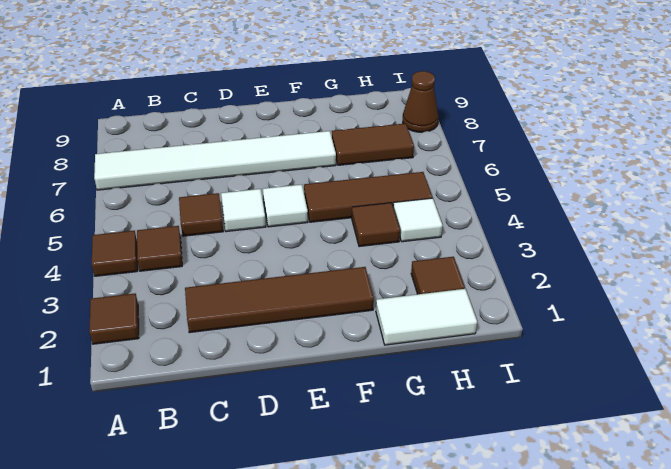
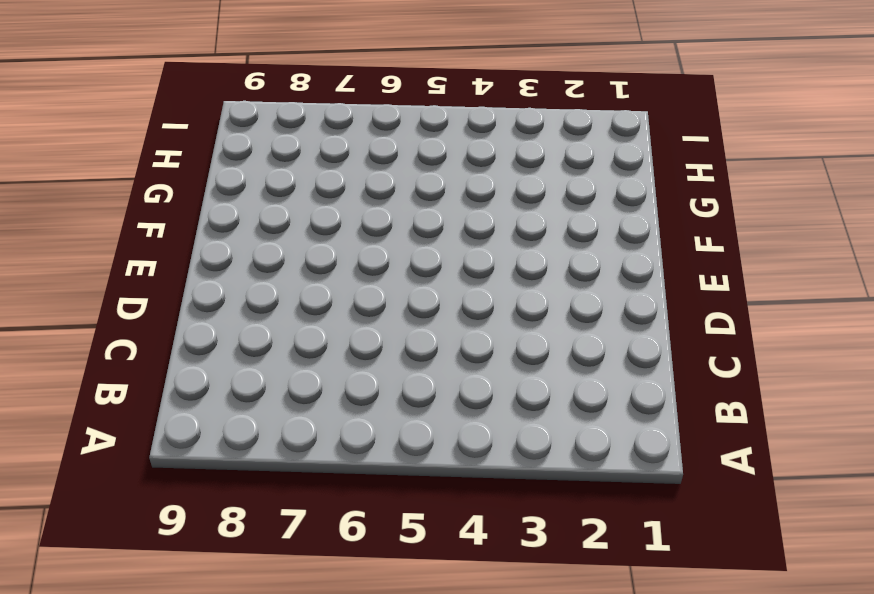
none -> brown 1x1 tile [89,293,139,344]
none -> brown 1x1 tile [92,231,138,276]
none -> white 1x6 tile [94,131,336,190]

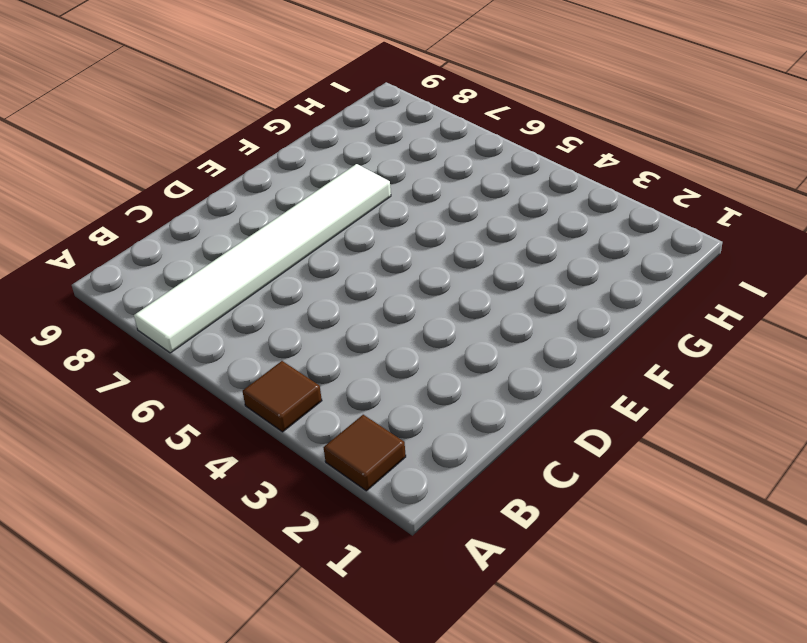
none -> brown 1x1 tile [137,226,182,271]
none -> brown 1x4 tile [185,267,374,333]
none -> brown 1x1 tile [179,193,223,236]

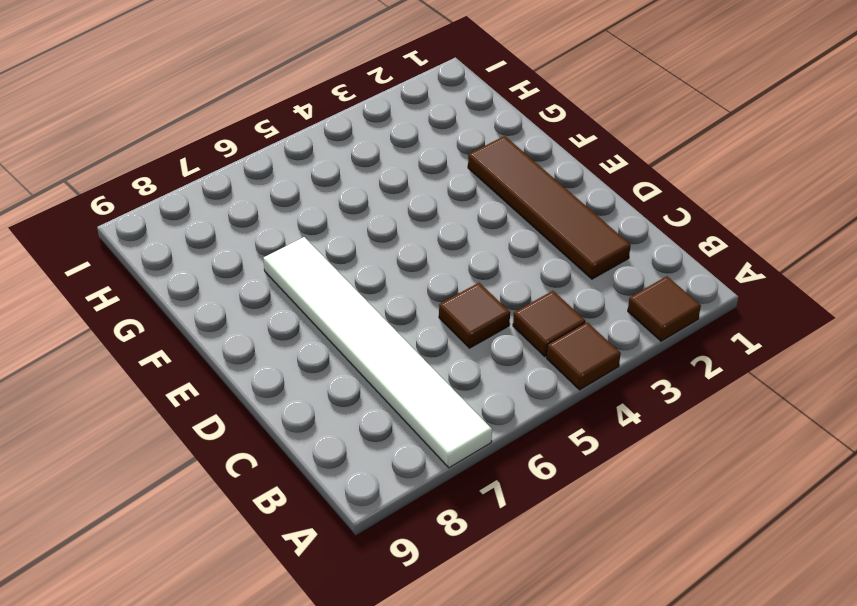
none -> white 1x1 tile [221,189,266,232]
none -> white 1x1 tile [263,185,308,227]
none -> brown 1x3 tile [304,172,432,222]

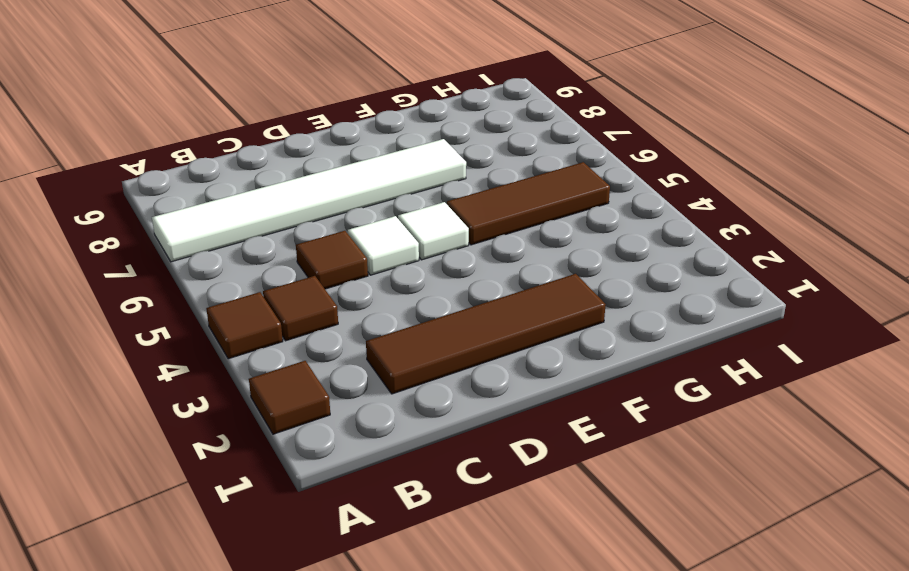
none -> white 1x2 tile [376,289,477,345]
none -> brown 1x1 tile [352,203,400,247]
none -> brown 1x2 tile [332,123,414,165]

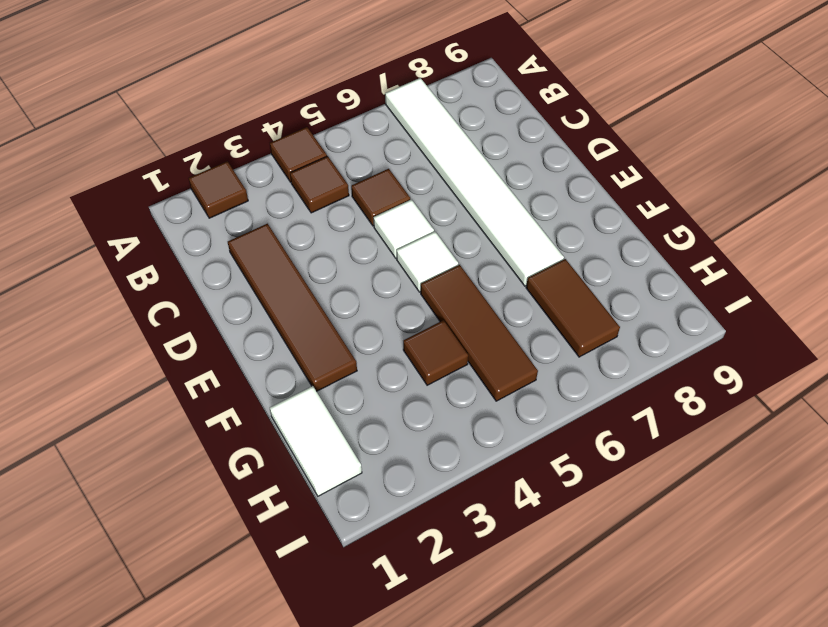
none -> brown 1x1 tile [411,257,465,294]
none -> white 1x1 tile [393,198,443,242]
none -> brown 1x1 cone [403,71,439,132]

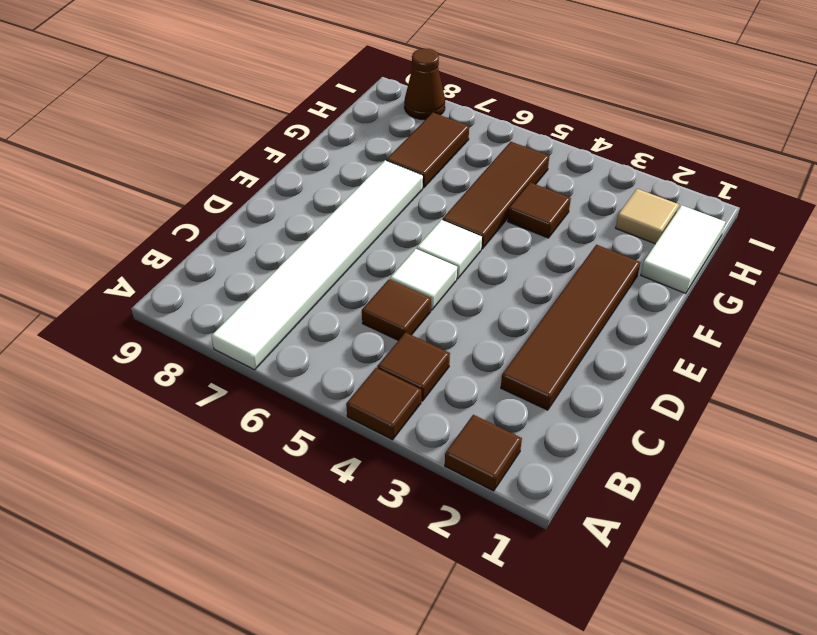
tan 1x1 tile [616,189,679,244] -> brown 1x1 tile [411,257,465,294]
none -> white 1x1 tile [393,198,443,242]

